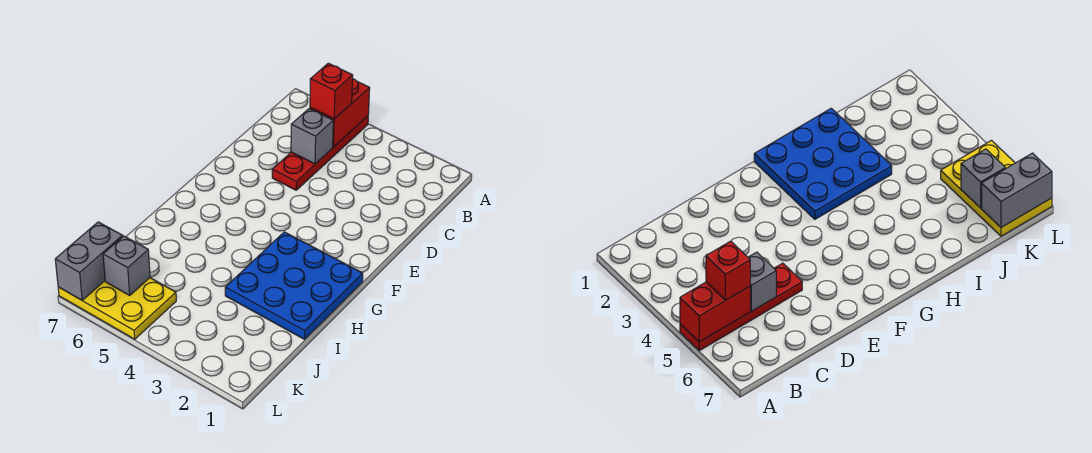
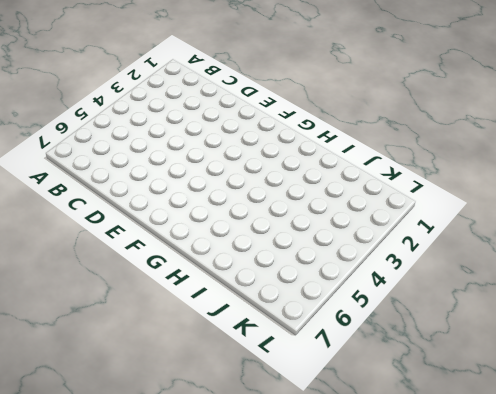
none -> red 1x4 plate [272,116,368,190]
none -> blue 3x3 plate [225,232,363,339]

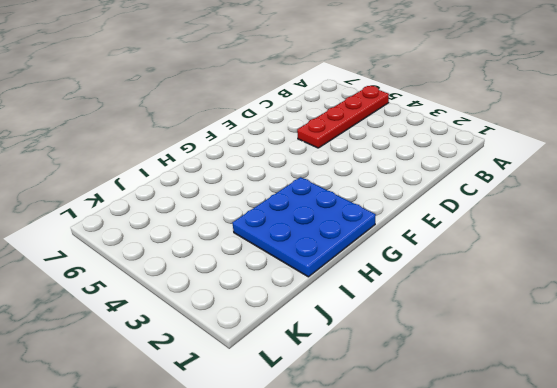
none -> yellow 2x3 plate [58,278,176,339]
none -> red 1x2 brick [310,79,370,147]

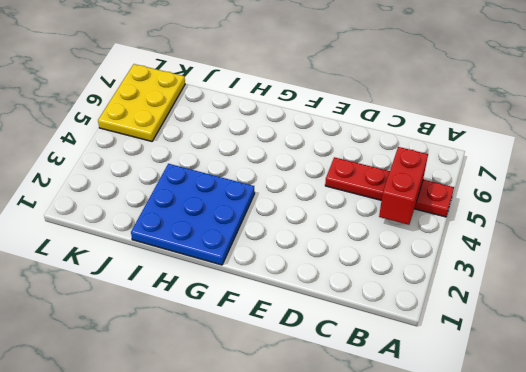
red 1x2 brick [379,147,428,225] -> red 1x2 brick turned to [310,79,370,147]
none -> grey 1x1 brick [291,109,333,164]
none -> grey 1x1 brick [103,236,150,295]

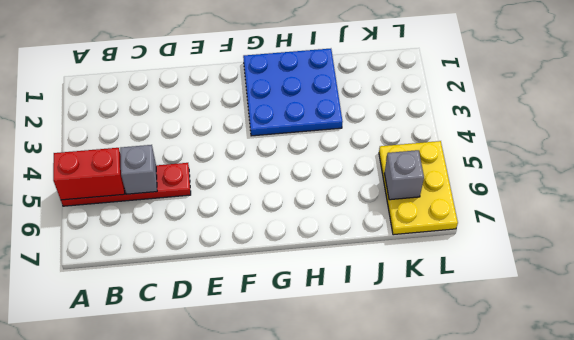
none -> grey 1x2 brick [55,222,123,300]
none -> red 1x1 brick [310,63,353,119]

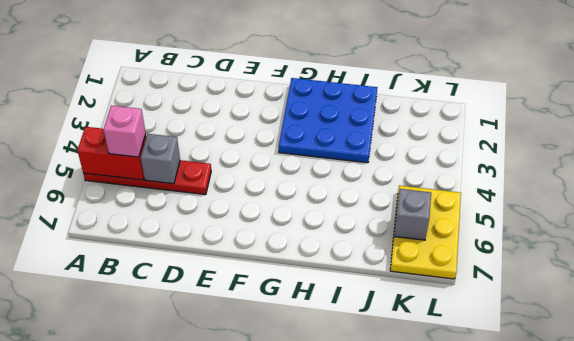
pink 1x1 brick [104,106,146,157] -> red 1x1 brick [310,63,353,119]
none -> grey 1x2 brick [55,222,123,300]

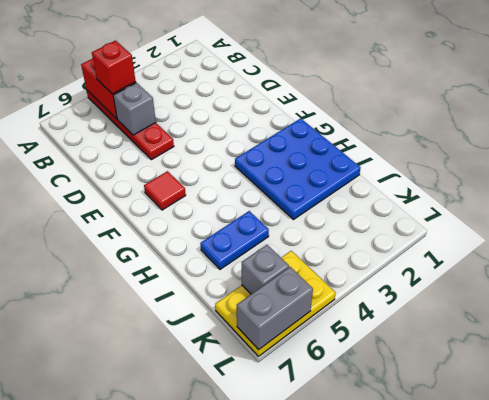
red 1x1 tile [144,171,186,210] -> none
blue 1x2 plate [200,211,269,269] -> none
grey 1x2 brick [237,267,313,350] -> grey 1x2 brick turned to [55,222,123,300]

